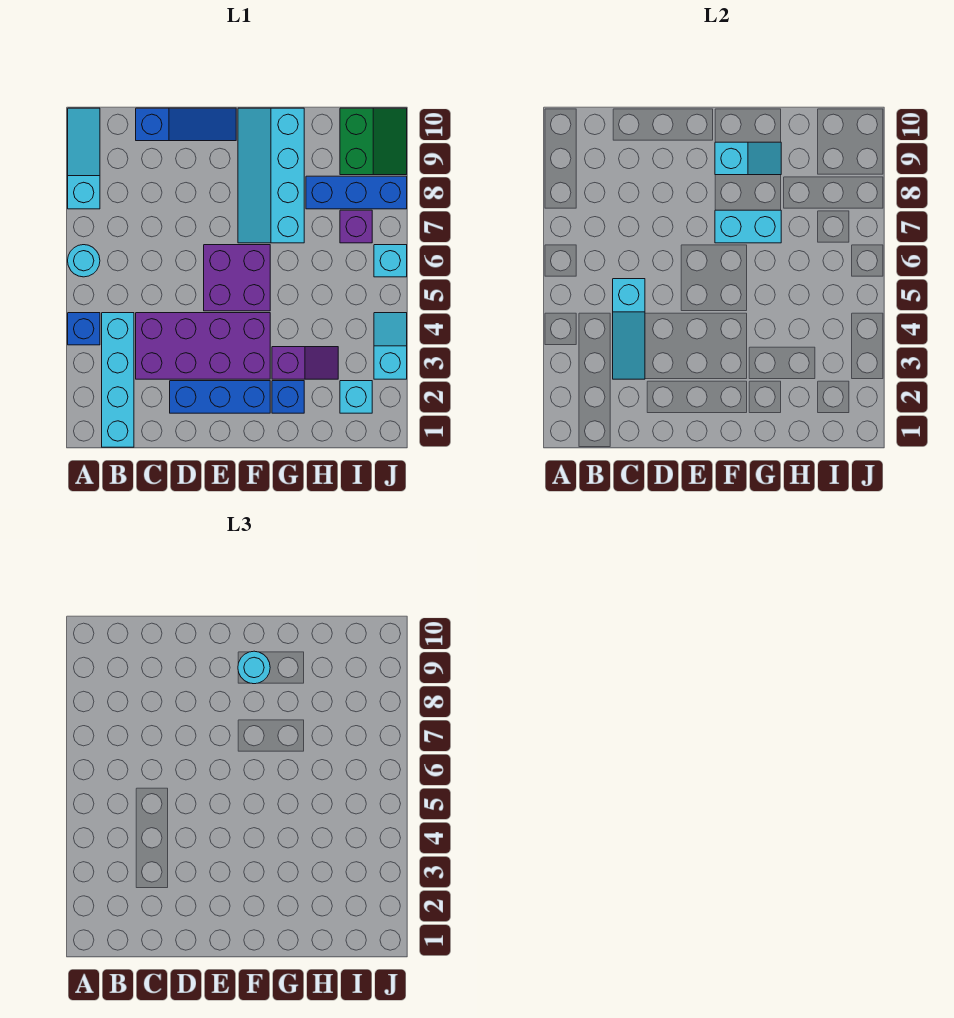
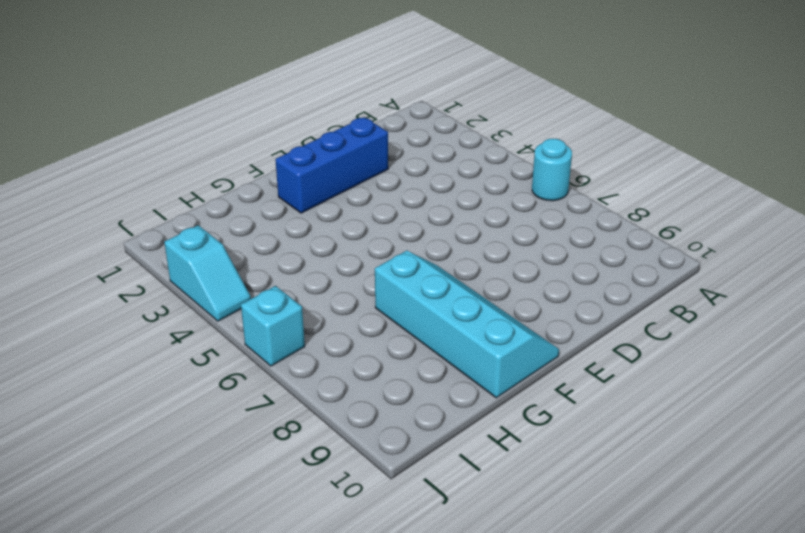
none -> blue 1x1 brick [68,313,100,345]
none -> cyan 1x3 slope [68,108,100,209]
none -> cyan 1x4 brick [102,313,134,447]

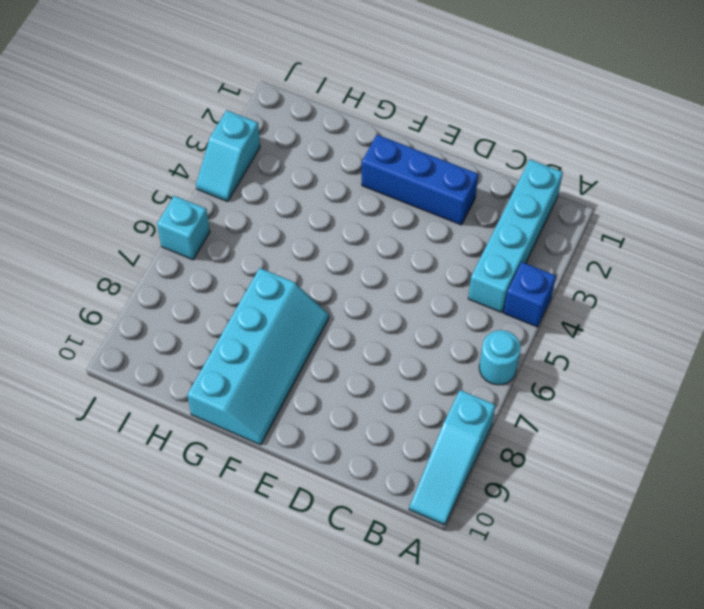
none -> purple 2x4 brick [136,313,270,379]
none -> blue 1x3 slope [136,108,236,141]
none -> purple 2x2 brick [204,245,270,311]

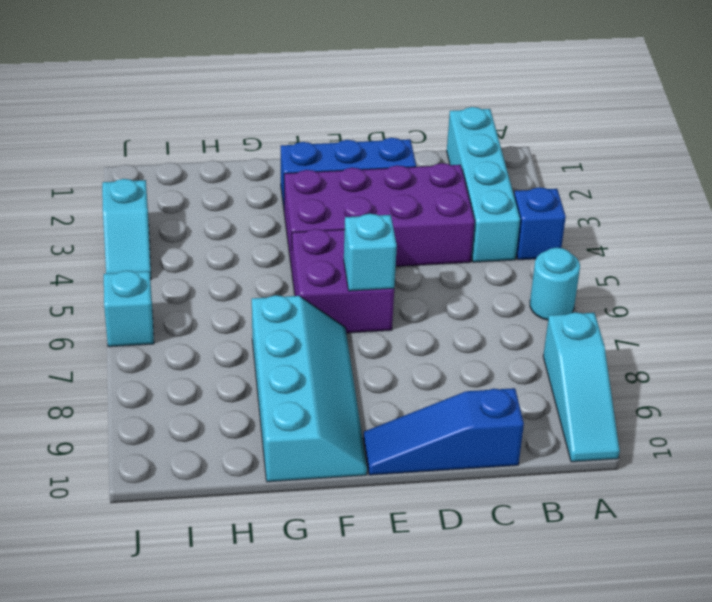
cyan 1x1 brick [344,214,397,291] -> cyan 1x1 brick moved to [340,381,372,413]
none -> blue 1x1 brick [272,381,304,413]
none -> purple 1x2 slope [272,347,338,379]
none -> blue 1x3 brick [306,176,407,209]

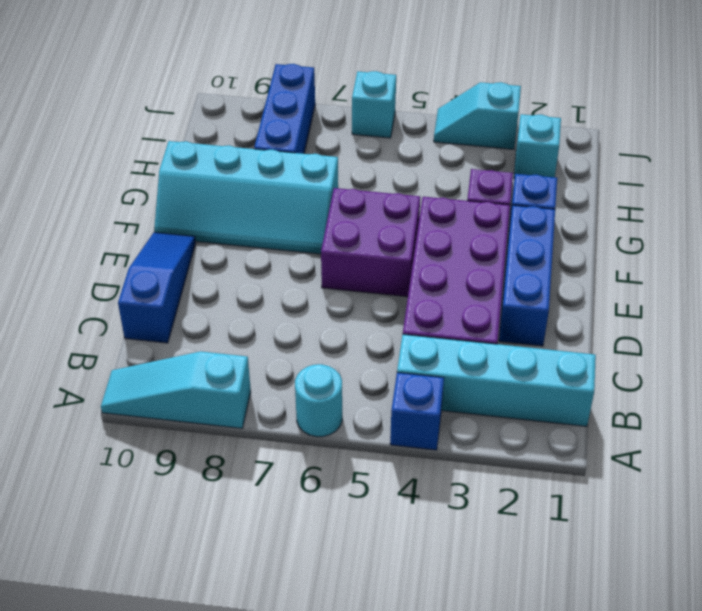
none -> purple 1x1 brick [340,210,372,243]
none -> green 2x2 slope [340,108,407,175]
none -> cyan 1x3 slope [613,279,645,379]

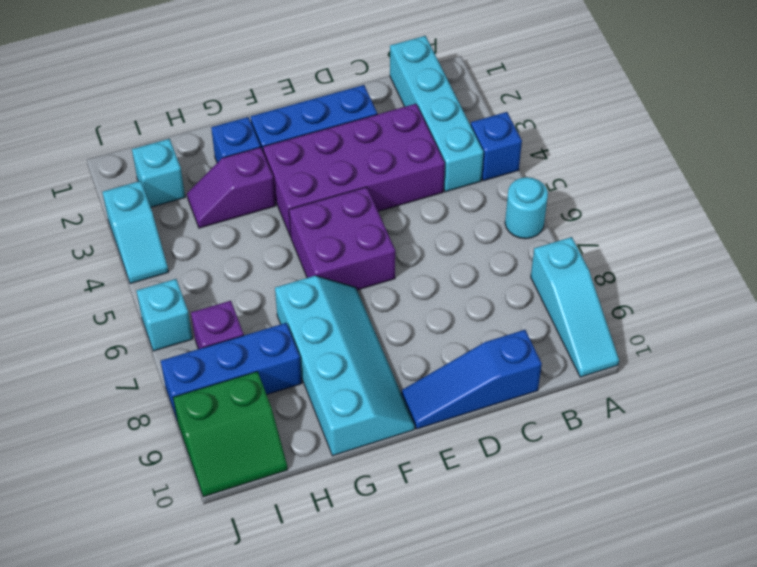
green 2x2 slope [173,371,288,497] -> green 2x2 slope turned to [340,108,407,175]
none -> cyan 1x3 slope [613,279,645,379]
none -> cyan 1x2 brick [715,210,781,243]
none -> cyan 1x2 slope [715,142,781,175]

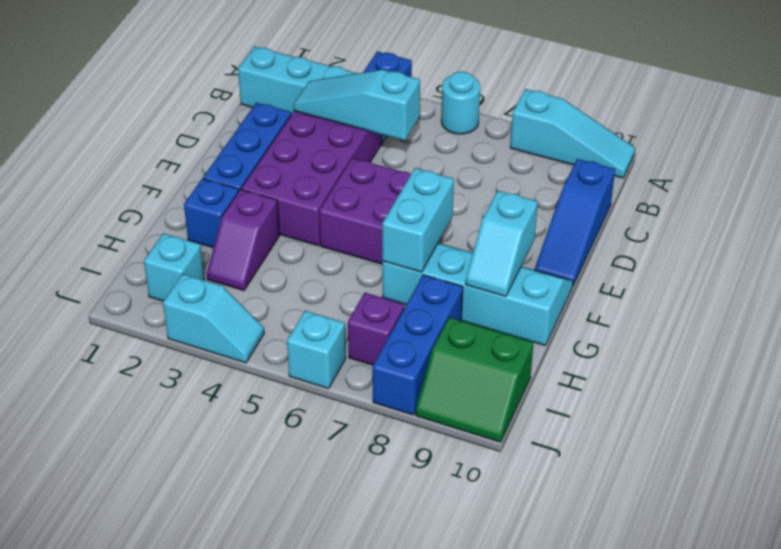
none -> cyan 1x1 round brick [238,651,270,684]

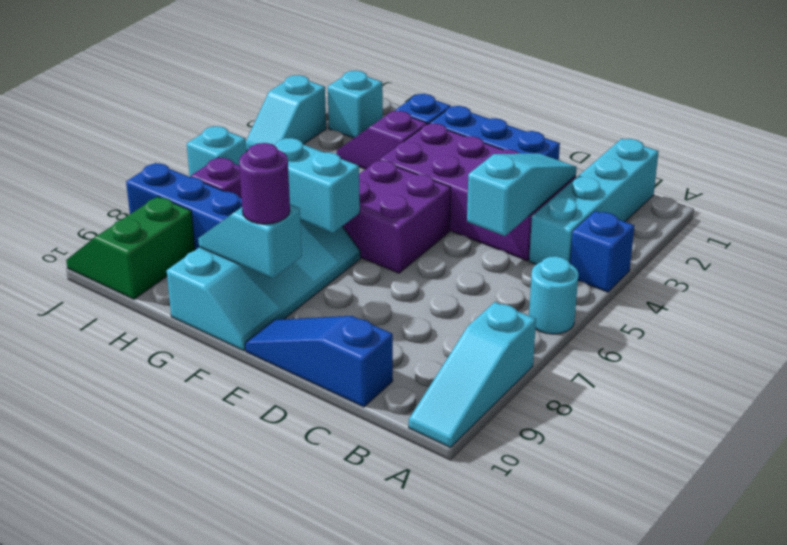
purple 1x1 round brick [239,143,290,224] -> cyan 1x1 round brick [238,651,270,684]

